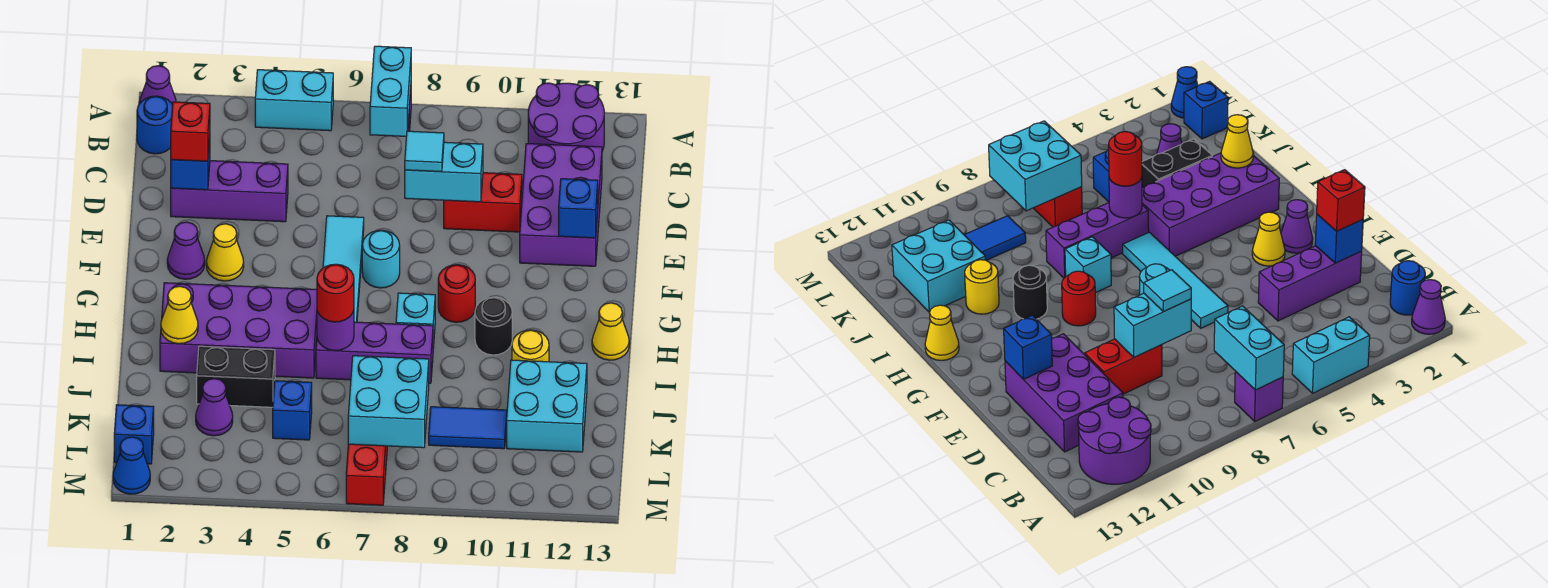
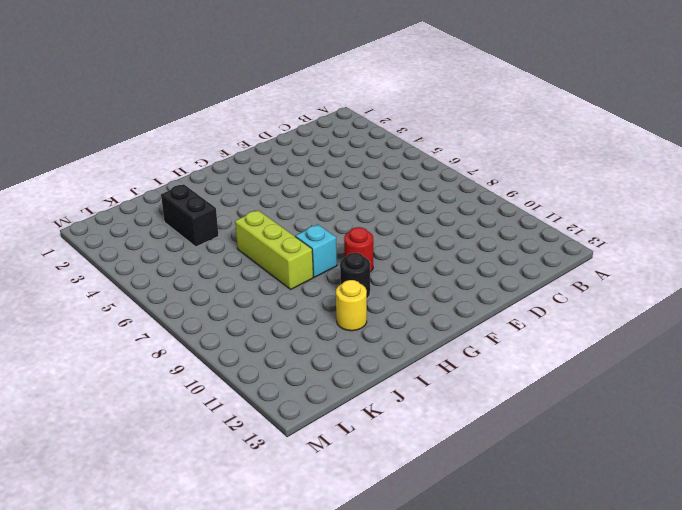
lime 1x3 brick [235,210,314,289] -> purple 1x3 brick [316,322,433,383]
none -> purple 1x1 cone [139,66,176,105]
none -> cyan 1x2 brick [255,70,333,131]
none -> purple 1x1 brick [1235,371,1283,421]
none -> purple 2x2 round brick [528,83,604,151]

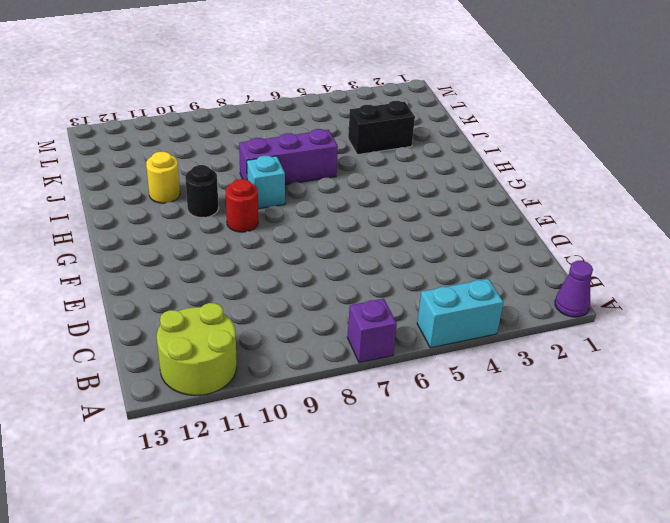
lime 2x2 round brick [157,303,237,395] -> purple 2x2 round brick [528,83,604,151]
none -> blue 1x1 round brick [137,96,173,154]
none -> purple 2x3 brick [520,144,602,266]
none -> purple 1x3 brick [171,161,288,222]
none -> red 1x2 brick [444,173,522,232]

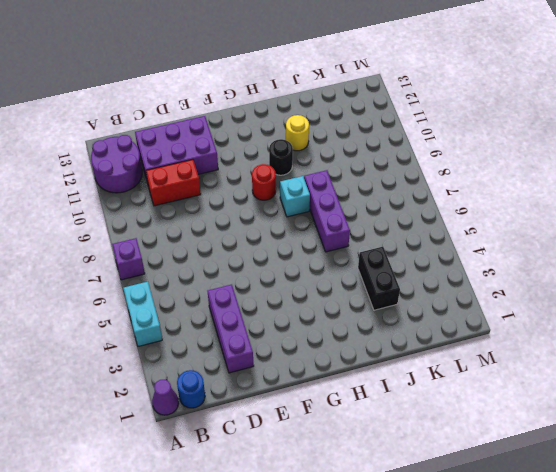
red 1x2 brick [146,160,201,206] -> red 1x2 brick turned to [444,173,522,232]
none -> cyan 1x4 tile [323,216,364,322]
none -> purple 1x1 cone [167,222,205,279]
none -> yellow 1x1 cone [206,224,244,281]
none -> cyan 1x1 round brick [362,230,400,288]

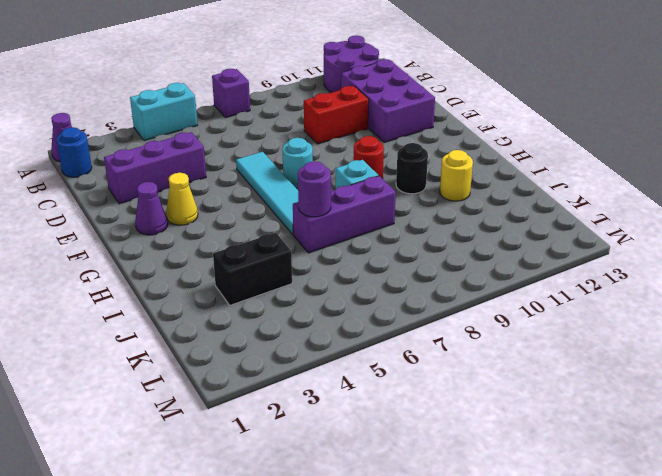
none -> purple 2x4 brick [160,283,317,378]
none -> yellow 1x1 cone [592,303,629,360]
none -> cyan 2x2 brick [507,360,587,452]
none -> purple 1x1 cone [196,379,233,436]

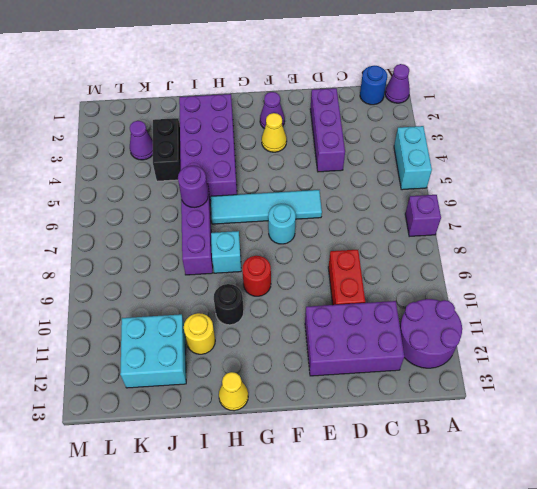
none -> blue 1x1 brick [273,381,312,440]
none -> red 1x3 brick [346,444,387,505]
none -> blue 1x2 tile [429,407,507,449]
none -> blue 1x1 brick [114,405,154,464]

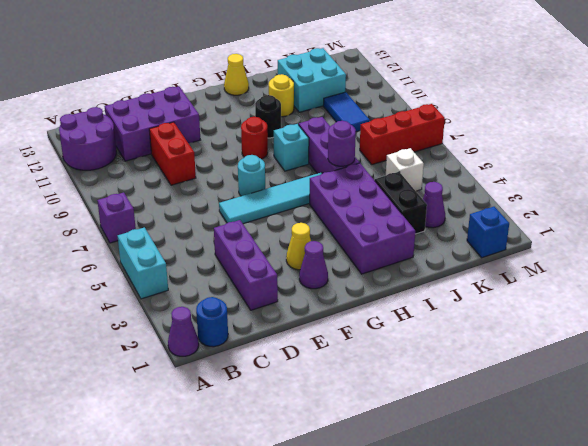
white 1x1 brick [386,148,424,191] -> blue 1x1 brick [273,381,312,440]
none -> blue 1x1 cone [113,437,150,494]
none -> cyan 1x2 brick [370,46,411,136]
none -> blue 1x1 brick [171,138,210,190]
none -> cyan 1x2 brick [405,142,483,202]

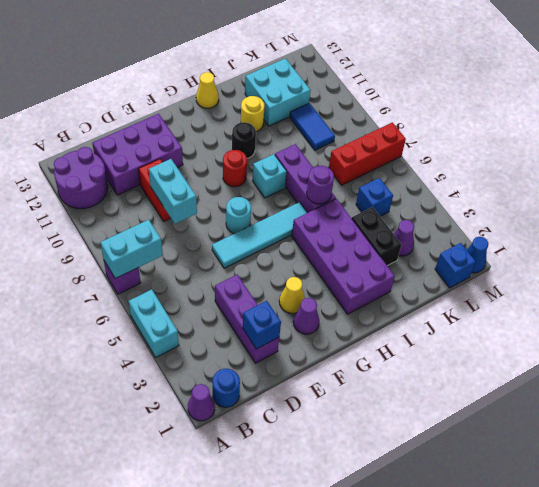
none -> blue 1x1 brick [559,179,598,238]
none -> yellow 1x1 cone [161,286,198,344]
none -> cyan 2x2 brick [348,356,429,448]
none -> red 1x1 brick [171,102,210,161]

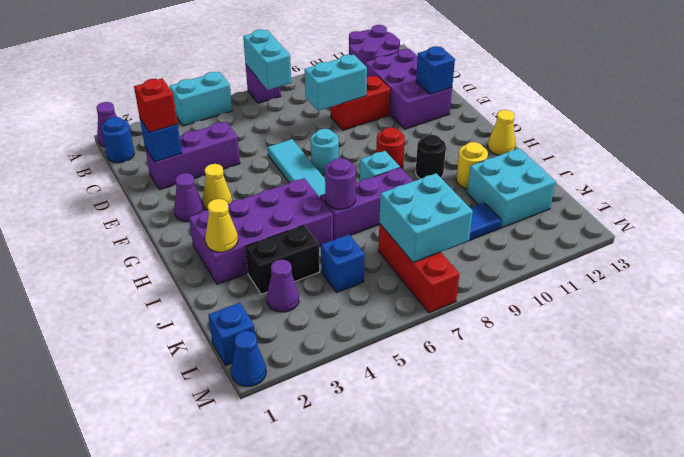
none -> cyan 1x1 tile [405,131,444,172]
none -> red 1x1 round brick [317,264,354,322]

